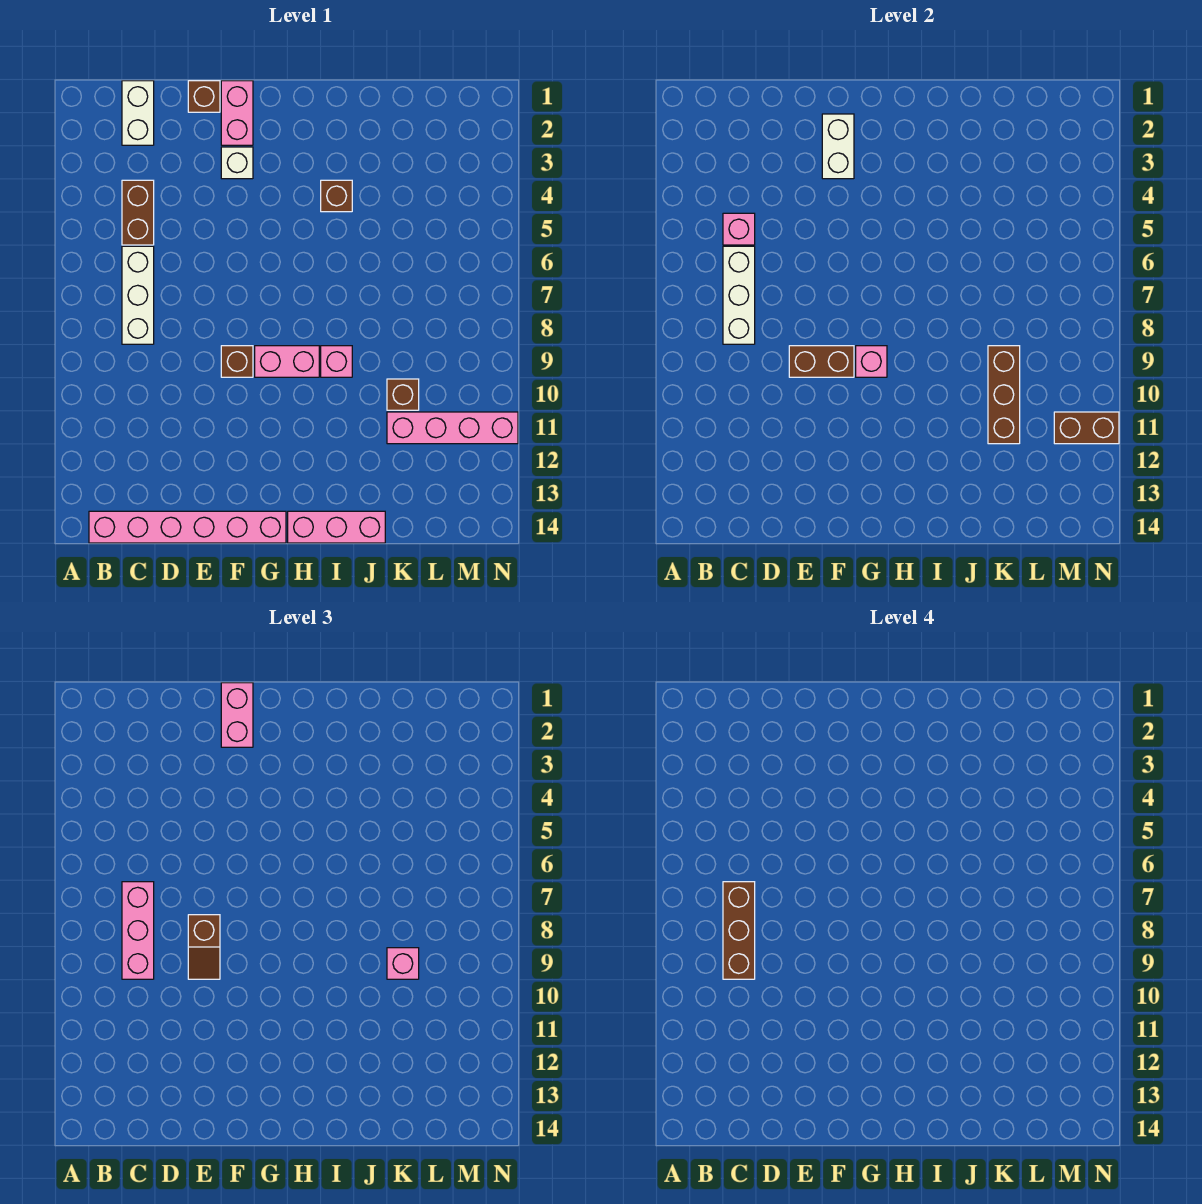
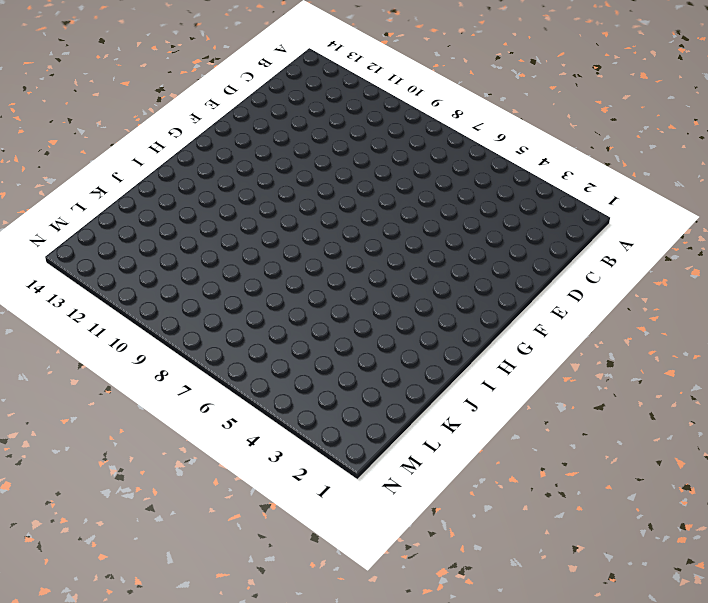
none -> pink 1x6 brick [89,511,286,543]
none -> white 1x2 brick [122,81,154,145]
none -> brown 1x2 brick [122,180,154,245]

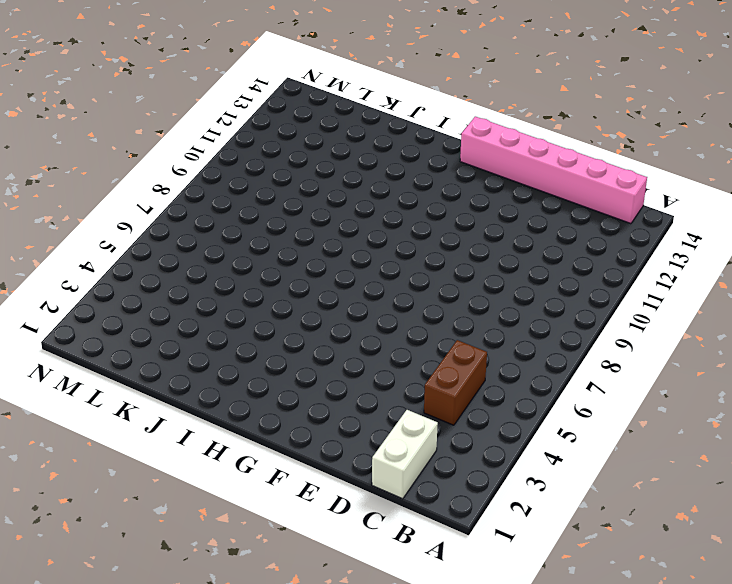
none -> white 1x3 brick [122,246,154,344]
none -> brown 1x1 brick [188,81,220,112]
none -> pink 1x2 brick [221,81,253,145]

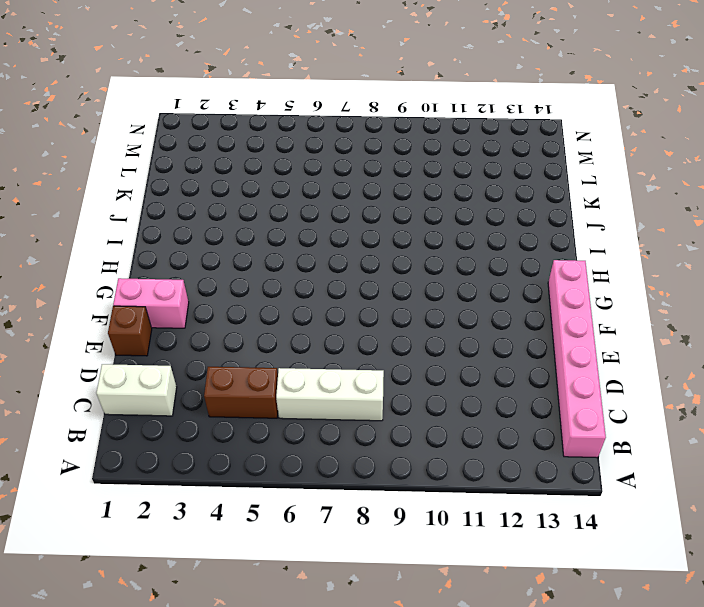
none -> white 1x1 brick [221,147,253,179]
none -> brown 1x1 brick [221,346,253,377]
none -> pink 1x2 brick [255,346,319,377]

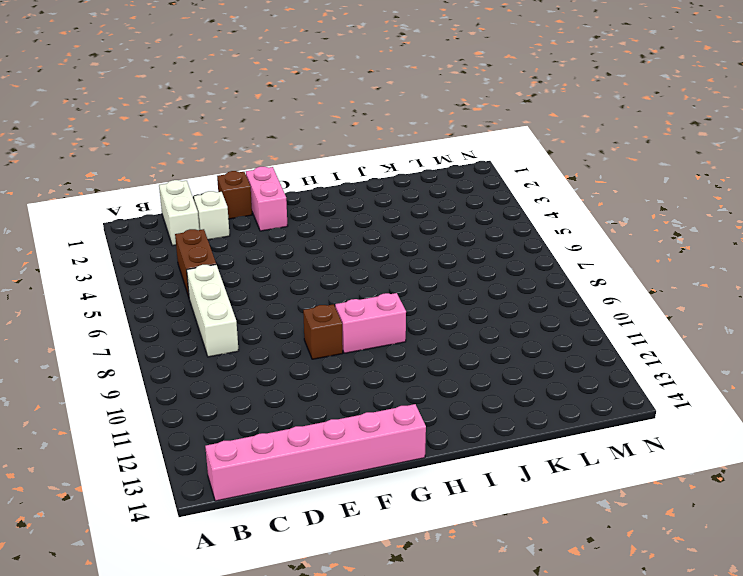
white 1x1 brick [194,191,230,240] -> white 1x1 brick moved to [221,147,253,179]
none -> pink 1x3 brick [288,511,385,543]
none -> brown 1x1 brick [321,180,352,212]
none -> pink 1x1 brick [321,346,352,377]

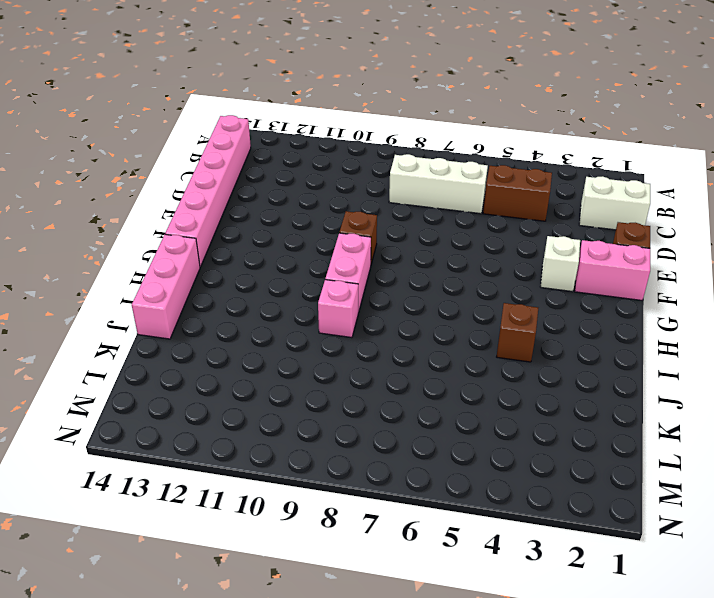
none -> brown 1x1 brick [387,379,419,410]
none -> pink 1x4 brick [387,412,518,444]
none -> pink 1x1 brick [723,213,755,245]

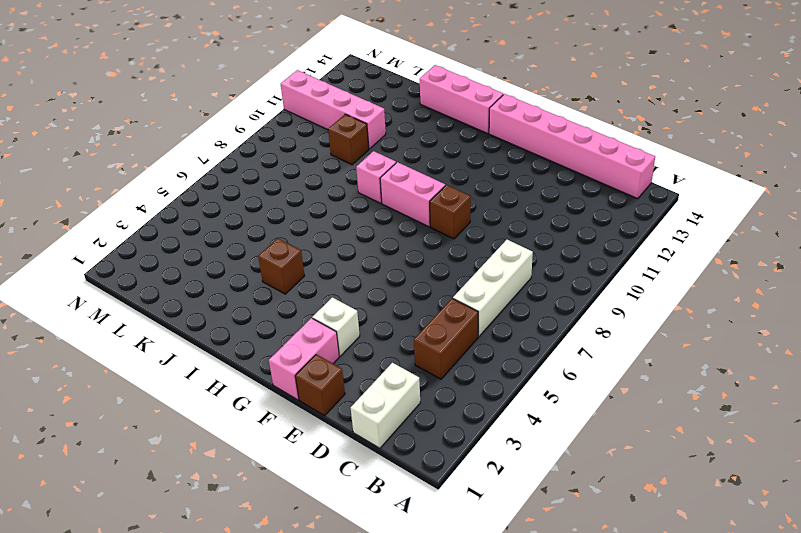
none -> pink 1x1 brick [723,213,755,245]
none -> white 1x3 brick [723,246,755,344]
none -> brown 1x2 brick [789,346,854,377]

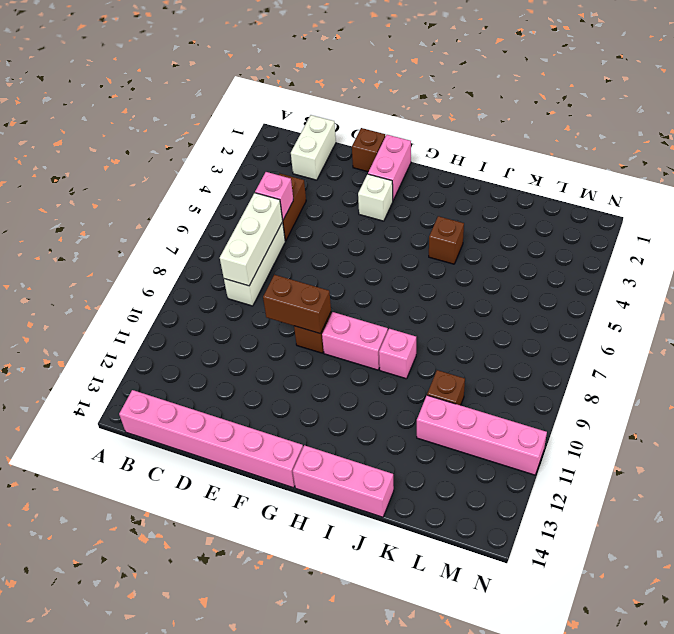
none -> white 1x2 brick [822,114,854,179]
none -> pink 1x1 brick [856,346,887,377]
none -> brown 1x3 brick [988,346,1020,444]

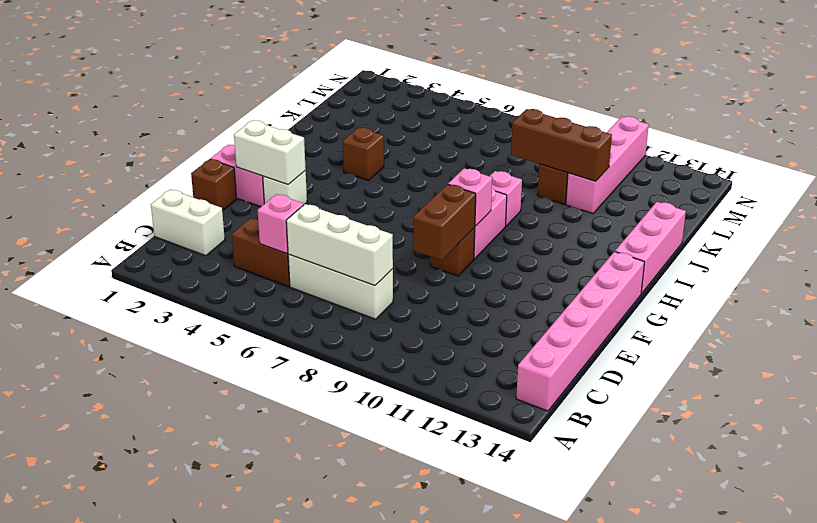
none -> brown 1x2 brick [1054,412,1119,444]
none -> pink 1x3 brick [122,882,154,979]
none -> brown 1x2 slope [188,915,220,979]

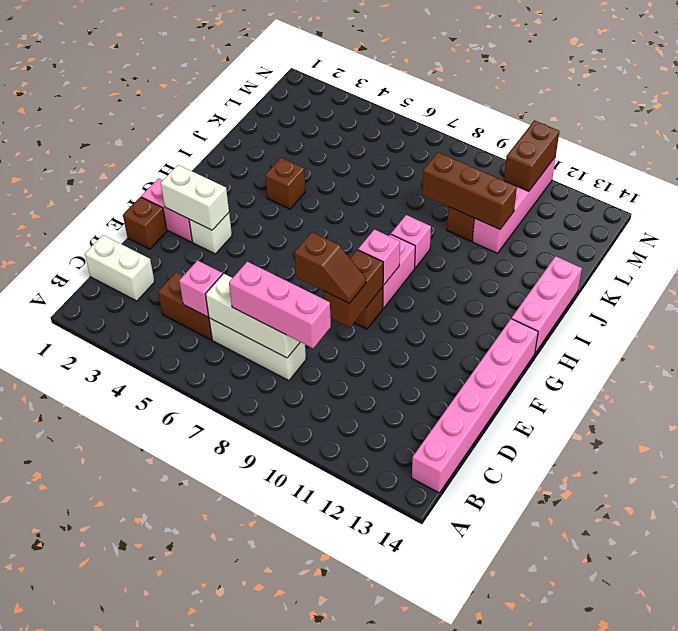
none -> pink 1x2 brick [221,683,253,747]
none -> pink 1x1 brick [387,948,419,979]
none -> brown 1x3 brick [723,882,755,979]

